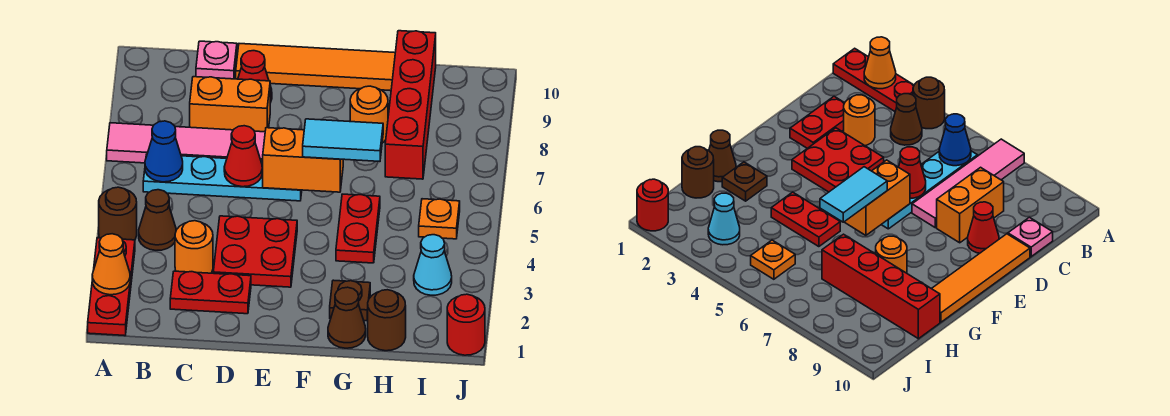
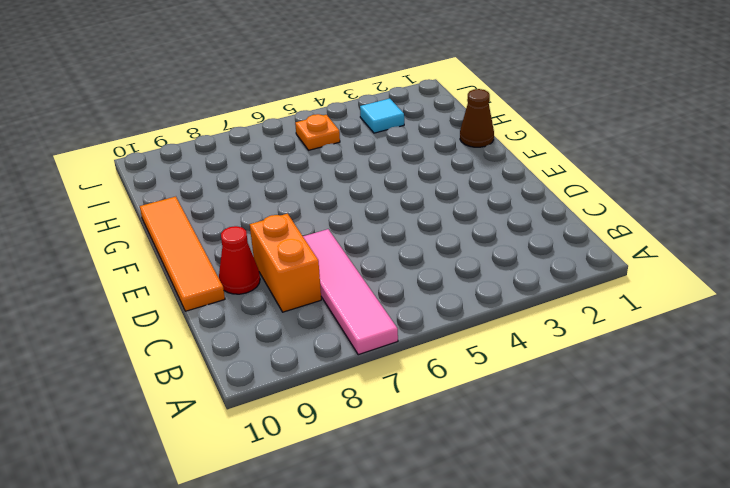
cyan 1x1 tile [360,99,404,133] -> cyan 1x1 cone [414,235,452,295]
none -> red 1x3 plate [88,238,135,336]
none -> brown 1x1 round brick [99,187,137,240]
none -> brown 1x1 cone [139,190,176,250]

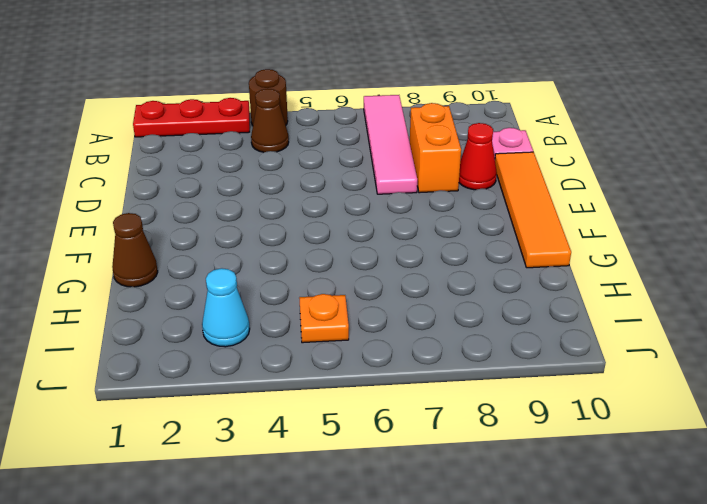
none -> cyan 1x4 plate [143,154,302,201]
none -> red 1x2 plate [170,271,251,314]
none -> orange 1x1 round brick [175,221,213,273]

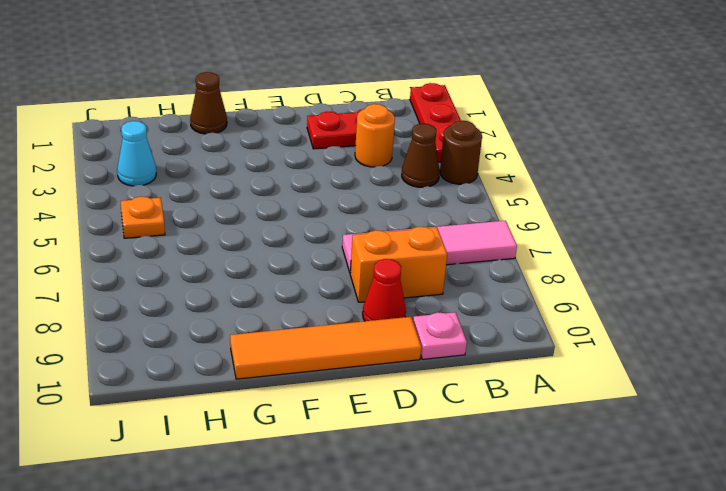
none -> cyan 1x4 plate [143,154,302,201]
none -> red 2x2 plate [213,216,297,287]
none -> brown 1x1 plate [330,280,370,321]

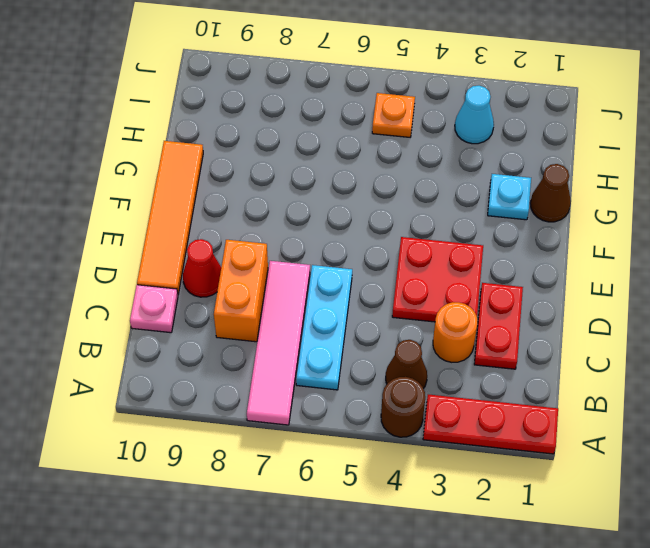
cyan 1x3 plate [296,265,352,390] -> cyan 1x4 plate [143,154,302,201]
cyan 1x1 plate [488,174,531,220] -> brown 1x1 plate [330,280,370,321]
none -> red 1x2 plate [336,194,380,263]
none -> orange 1x1 round brick [350,86,388,143]
none -> brown 1x1 round brick [367,290,406,351]

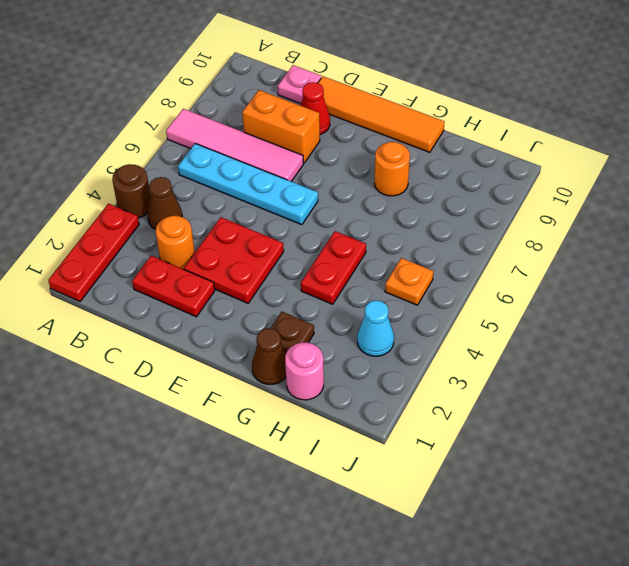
pink 1x1 round brick [285,343,324,400] -> brown 1x1 round brick [367,290,406,351]
none -> red 1x4 brick [385,31,436,179]
none -> red 1x1 round brick [447,294,485,355]
none -> orange 1x1 cone [92,234,130,295]

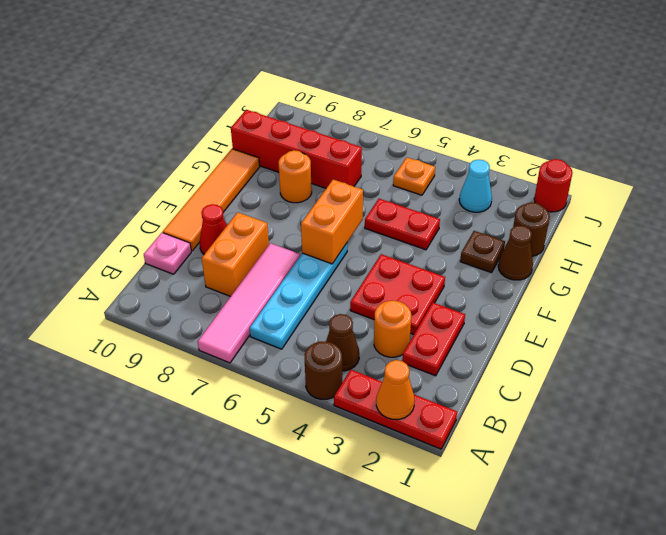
none -> blue 1x1 cone [145,121,183,182]
none -> red 1x1 cone [224,126,262,187]
none -> cyan 1x2 tile [303,119,383,162]

